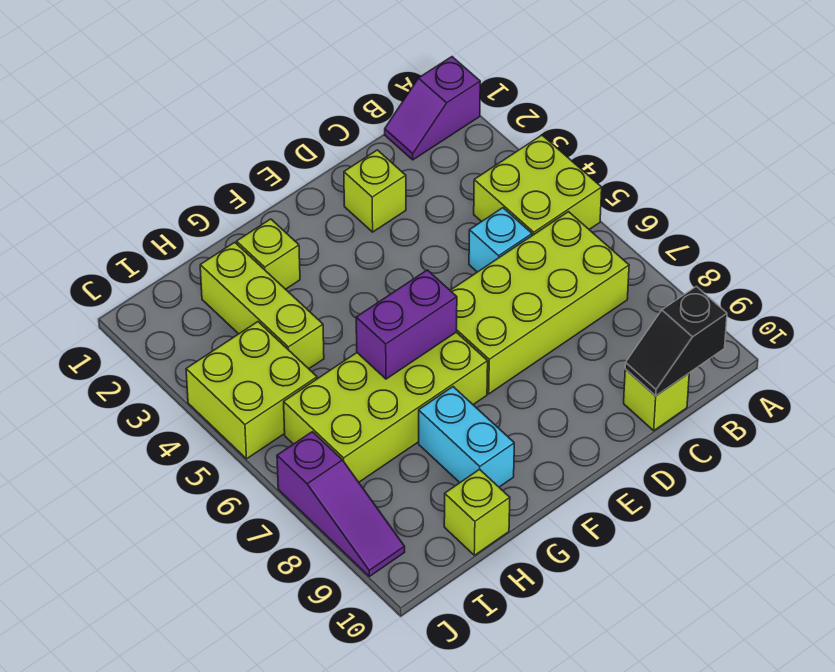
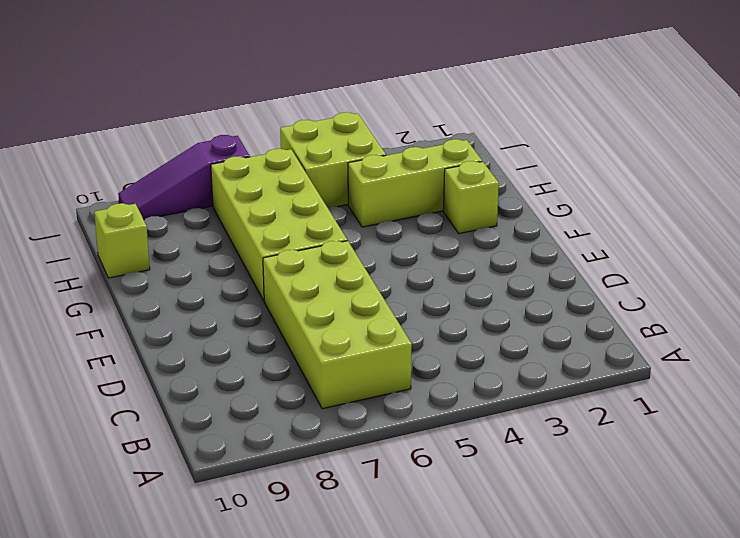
none -> purple 1x2 slope [385,57,480,160]
none -> lime 2x2 brick [474,135,602,236]
none -> cyan 1x1 brick [469,208,532,272]

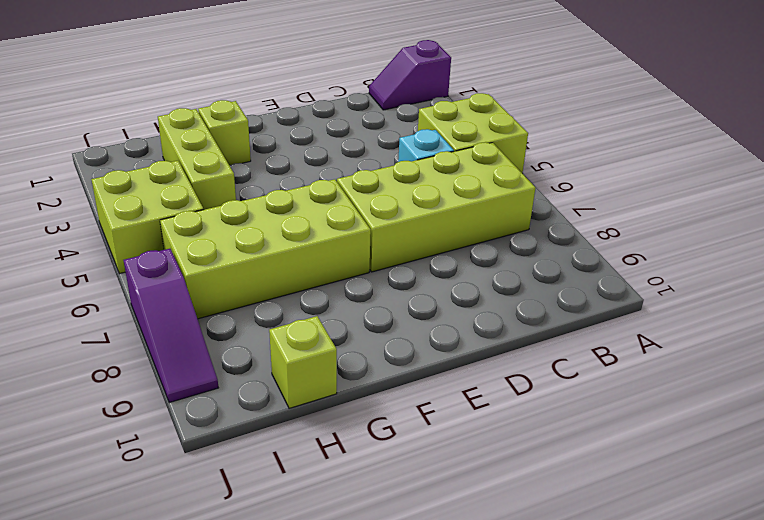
none -> lime 1x1 brick [624,369,689,431]
none -> lime 1x1 brick [344,150,406,232]
none -> cyan 1x2 brick [419,387,514,487]

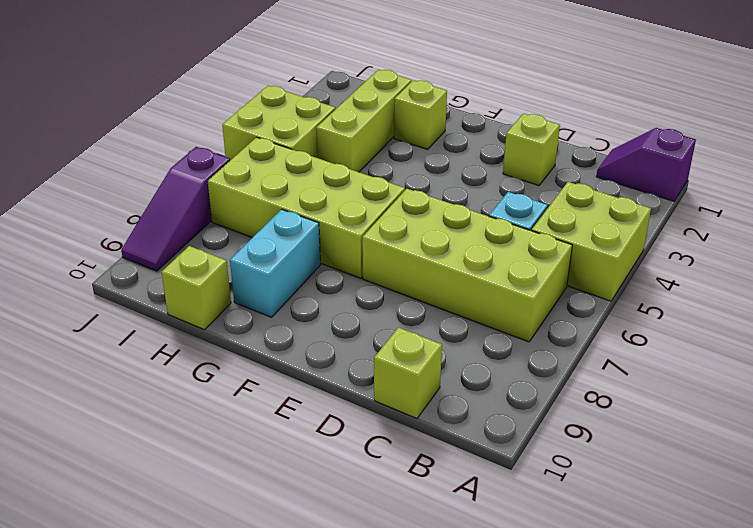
none -> black 1x2 slope [625,286,727,396]
none -> purple 1x2 brick [356,270,457,379]

